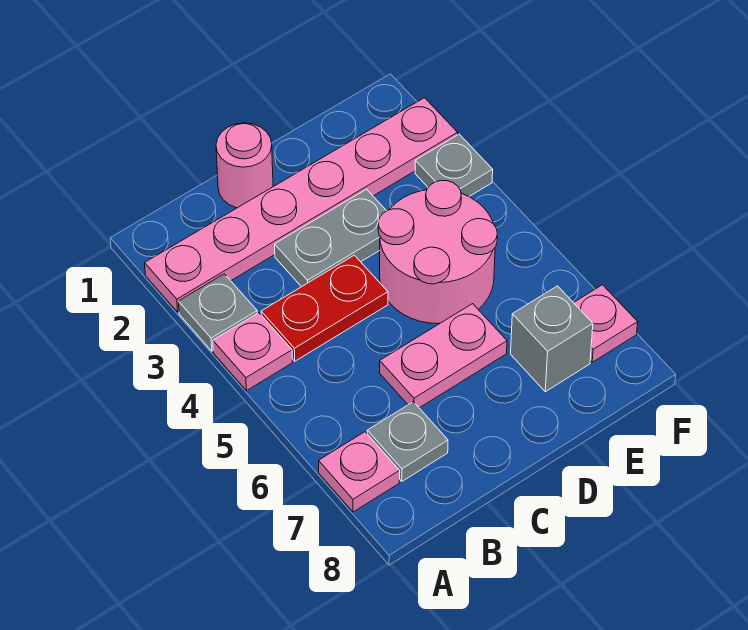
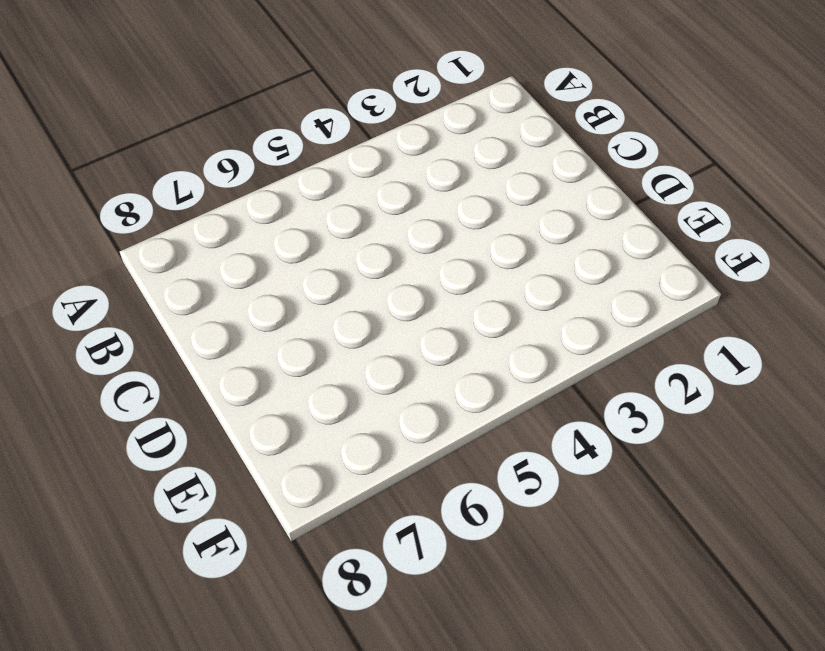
none -> pink 1x6 plate [145,98,458,312]
none -> grey 1x1 plate [178,274,257,351]
none -> pink 1x1 plate [213,313,292,391]

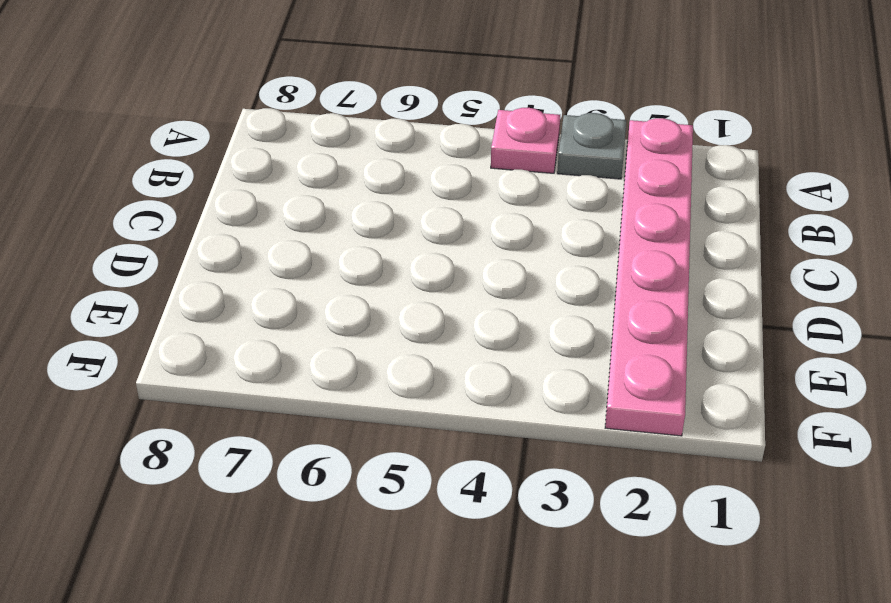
none -> pink 1x1 plate [319,432,400,512]
none -> red 1x2 plate [261,255,388,361]
none -> grey 1x1 plate [367,402,448,481]

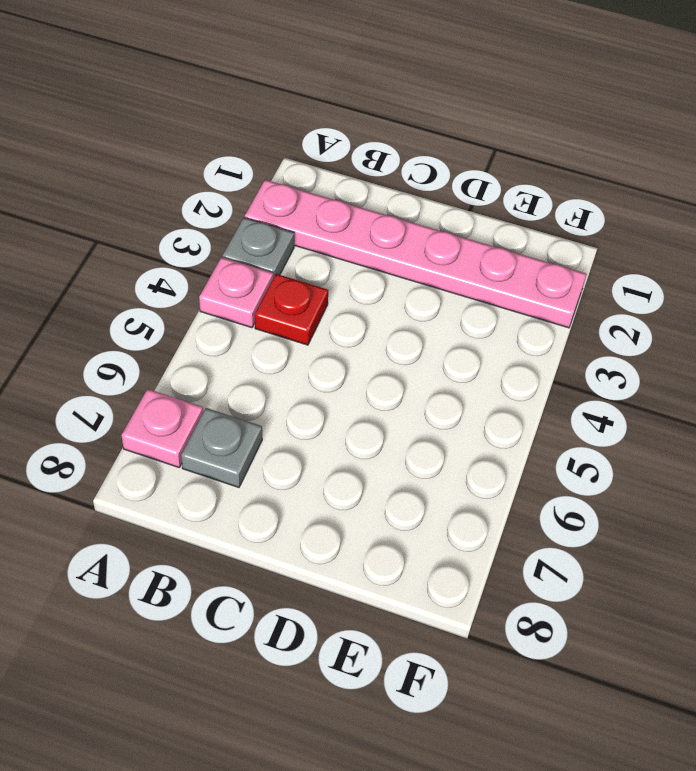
red 1x1 plate [255,274,329,345] -> red 1x2 plate [261,255,388,361]
none -> pink 1x1 round brick [216,123,273,208]
none -> grey 1x2 plate [275,189,386,287]
none -> pink 1x2 plate [380,304,507,408]

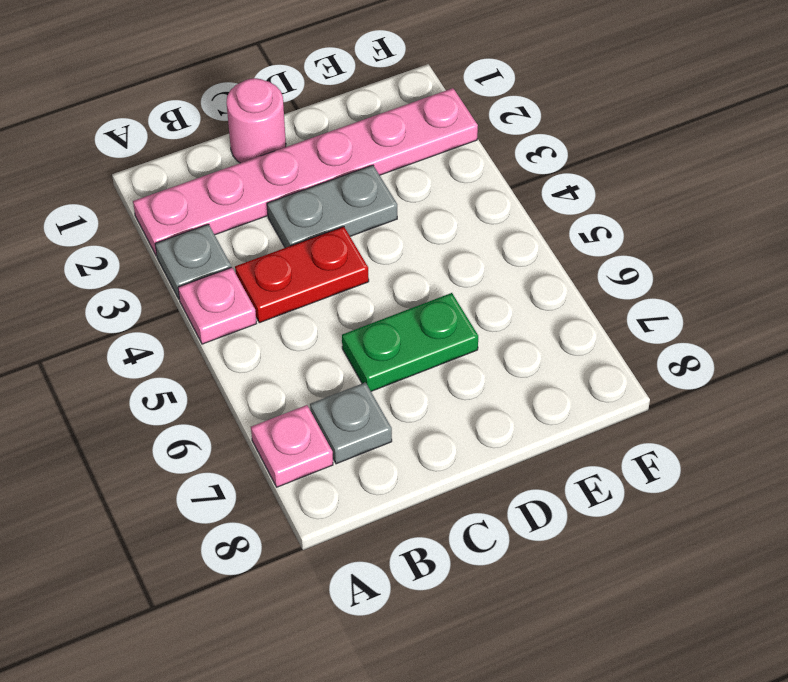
green 1x2 plate [342,293,478,391] -> pink 1x2 plate [380,304,507,408]
none -> pink 2x2 round brick [378,180,497,323]
none -> grey 1x1 brick [511,286,593,392]
none -> grey 1x1 plate [415,134,493,196]

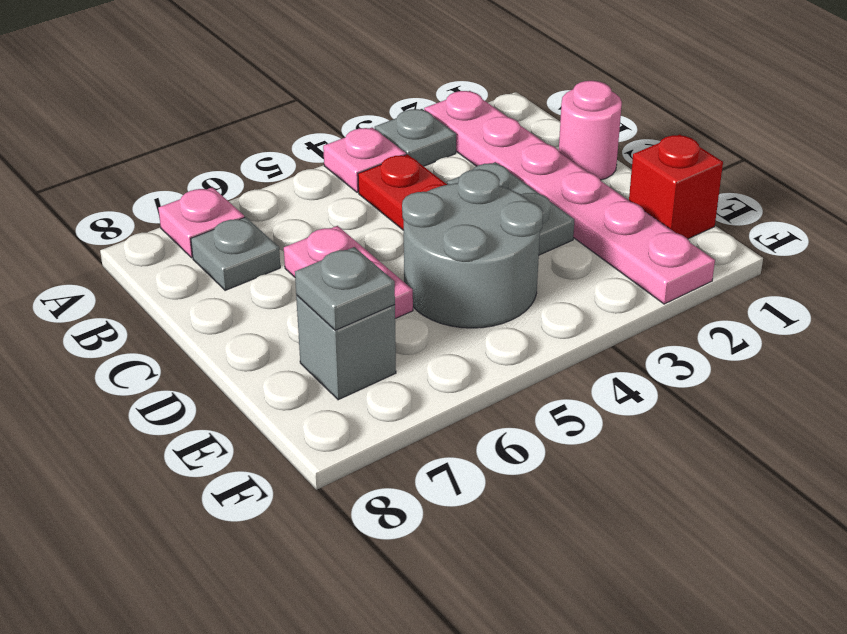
grey 2x2 round brick [402,169,543,328] -> pink 2x2 round brick [378,180,497,323]
red 1x1 brick [629,134,723,239] -> none
grey 1x1 plate [295,247,395,330] -> grey 1x1 plate moved to [415,134,493,196]
none -> pink 1x1 plate [574,285,638,362]

